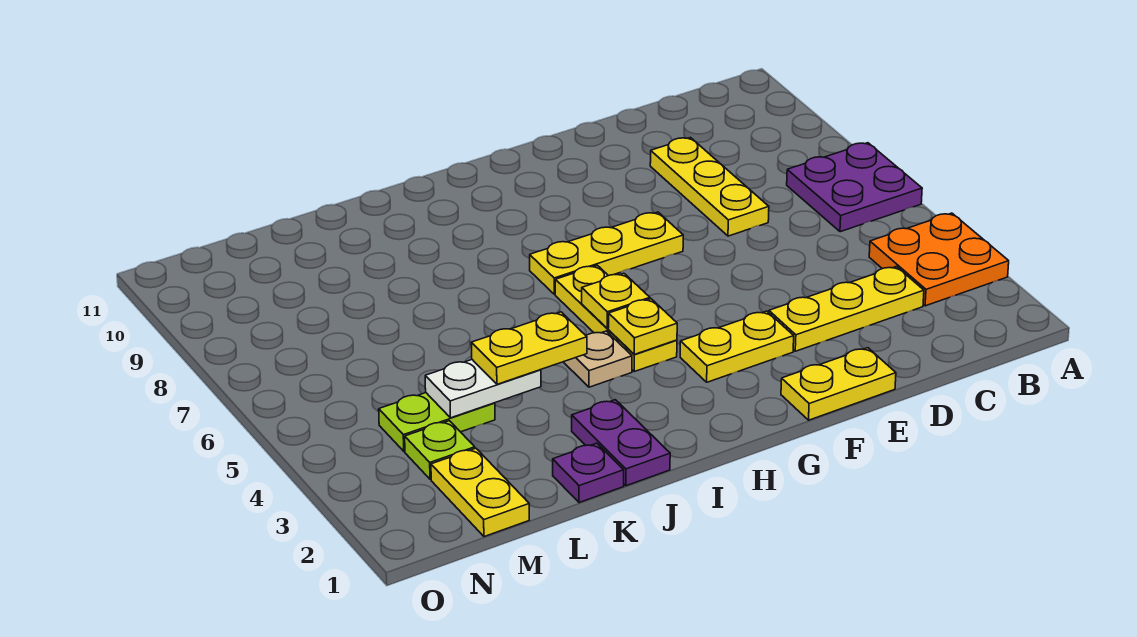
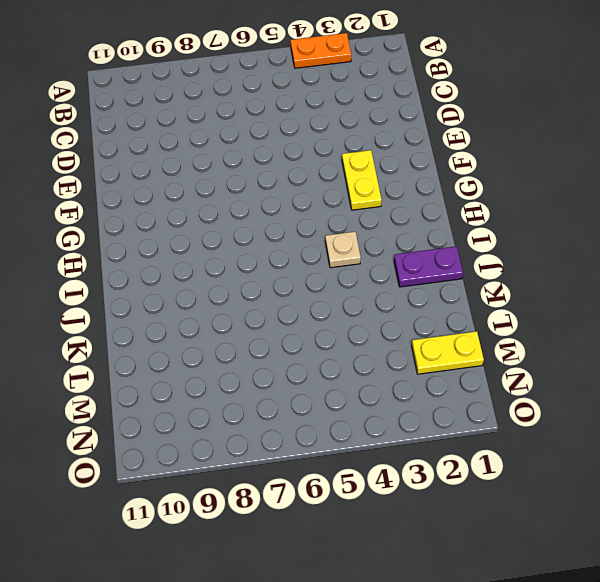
orange 1x2 plate [291,33,351,68] -> orange 2x2 plate [869,213,1009,306]
none -> purple 2x2 plate [787,143,922,232]
none -> yellow 1x3 plate [769,266,924,351]
none -> yellow 1x3 plate [650,138,769,236]

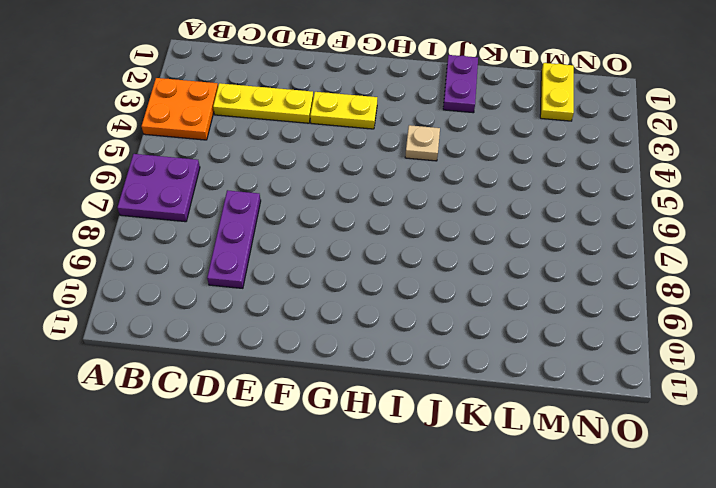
purple 1x3 plate [207,190,261,288] -> yellow 1x3 plate [650,138,769,236]
none -> yellow 1x2 plate [781,348,896,420]
none -> yellow 1x3 plate [530,212,683,294]
none -> yellow 1x3 plate [555,265,677,372]

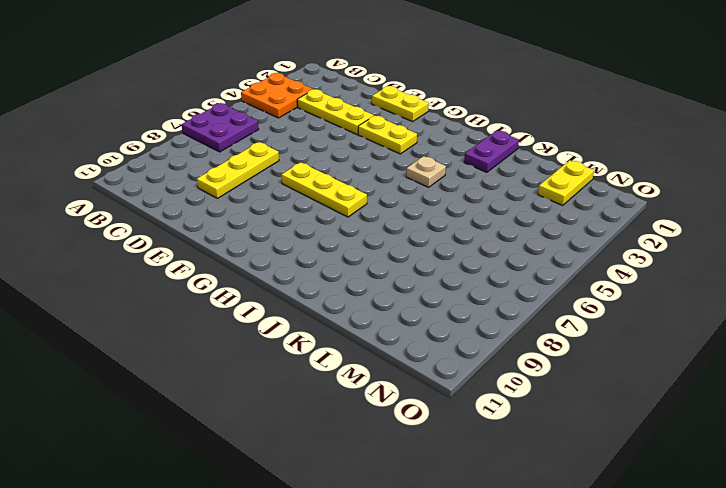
none -> yellow 1x3 plate [555,265,677,372]
none -> purple 1x1 plate [553,443,624,503]
none -> lime 1x2 plate [379,393,495,451]

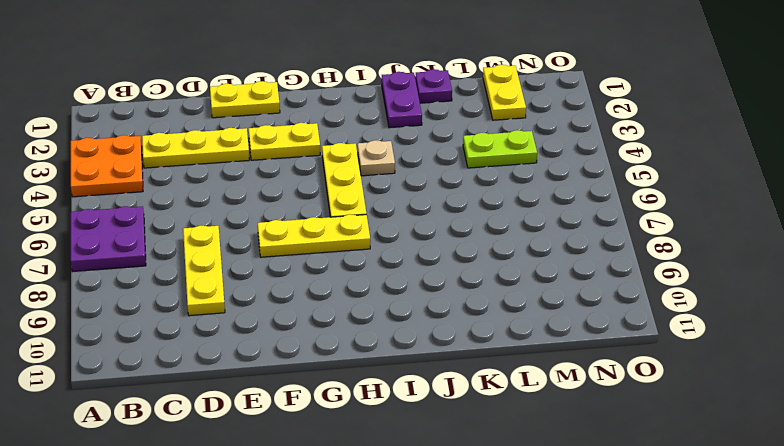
none -> lime 1x1 plate [405,421,475,479]
none -> yellow 1x1 plate [608,299,677,354]
none -> yellow 1x1 plate [582,273,650,328]

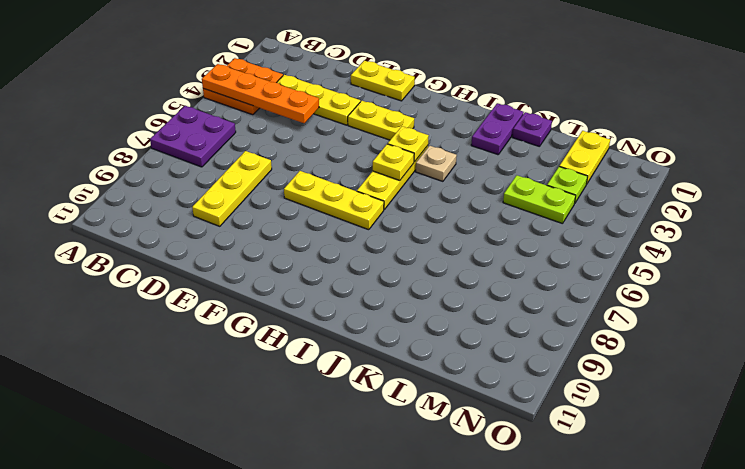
orange 1x4 plate [202,64,319,123] -> none
none -> white 1x2 plate [425,360,541,418]
none -> yellow 1x2 plate [471,312,587,384]

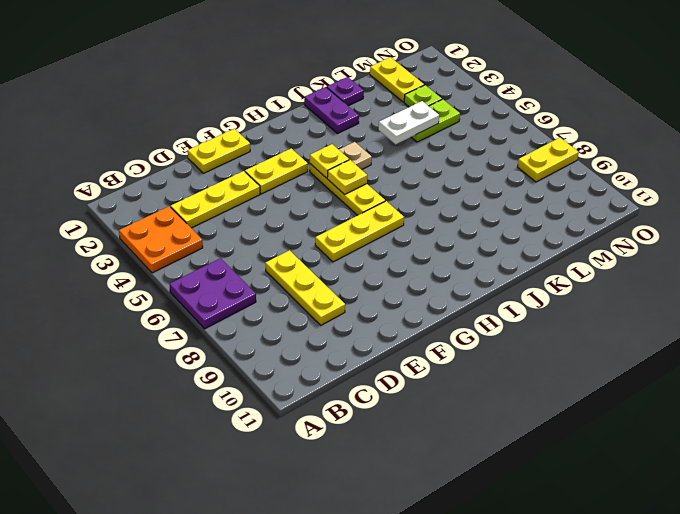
yellow 1x2 plate [518,138,579,182] -> yellow 1x2 plate moved to [471,312,587,384]

